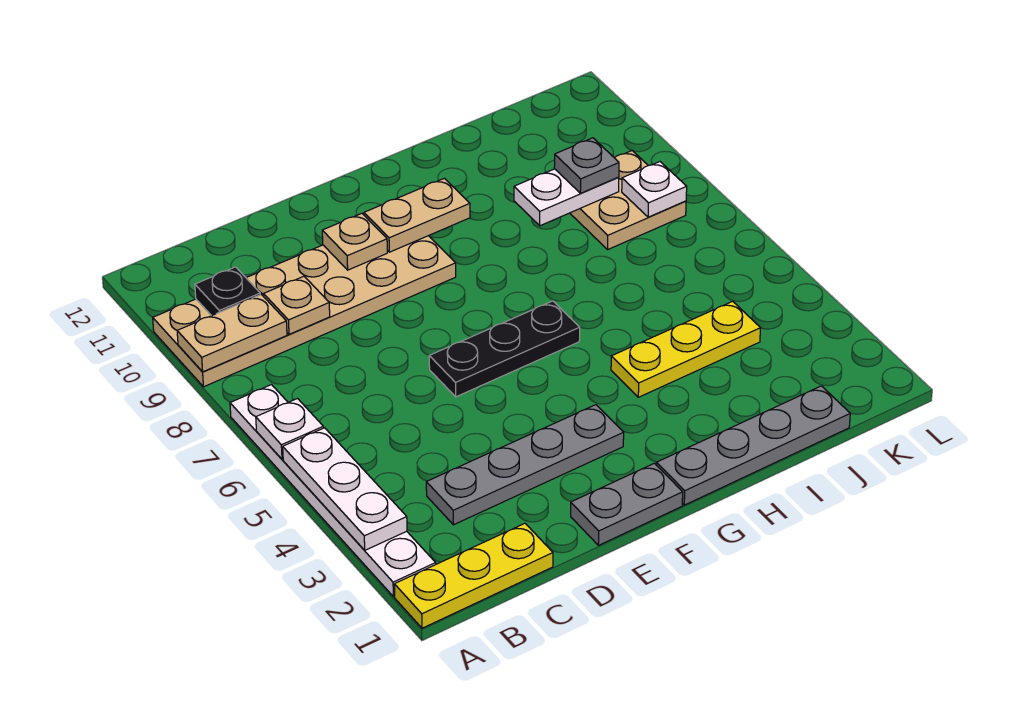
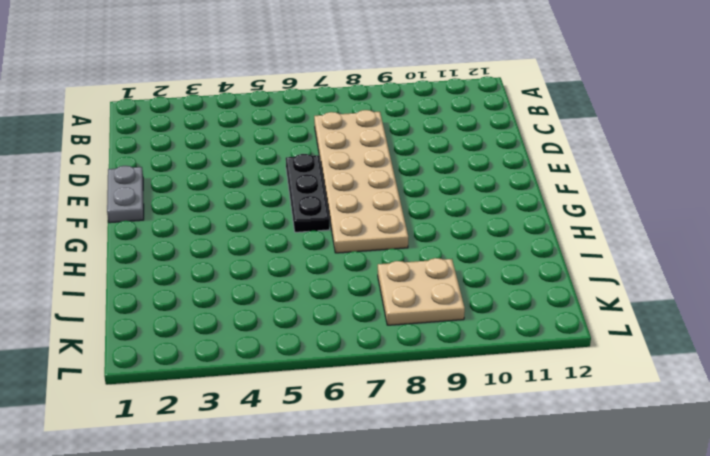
tan 2x6 plate [314,110,408,253] -> tan 2x6 plate moved to [153,236,456,387]
none -> yellow 1x3 plate [394,523,553,628]
none -> white 1x6 plate [230,385,436,597]
none -> grey 1x4 plate [426,405,624,525]

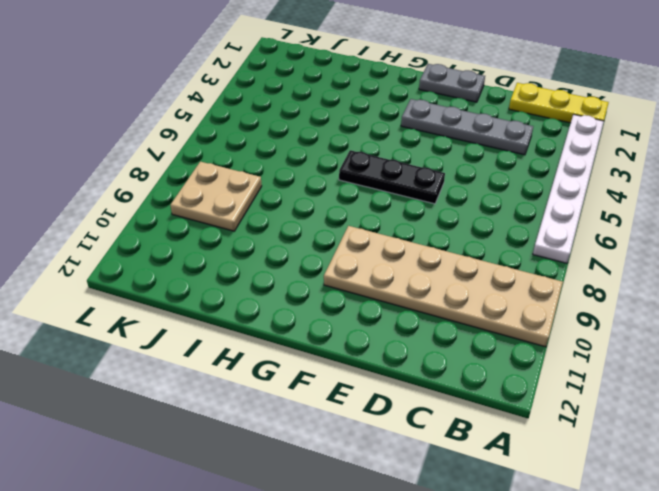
none -> grey 1x4 plate [656,386,850,505]
none -> yellow 1x3 plate [611,301,761,397]
none -> white 1x3 plate [283,428,407,550]

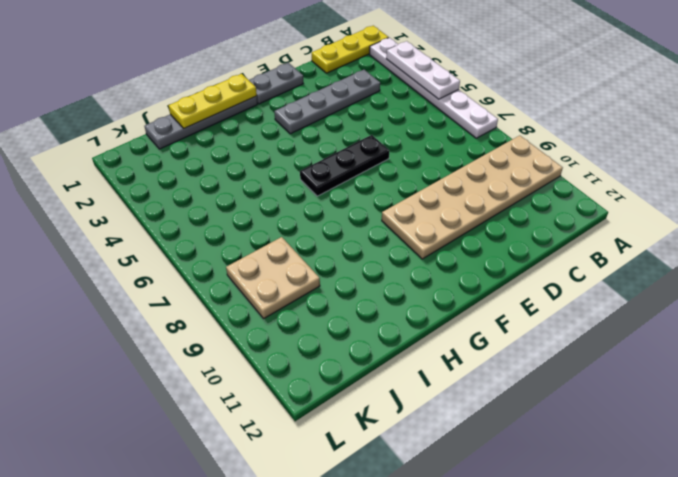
yellow 1x3 plate [169,74,257,128] -> yellow 1x3 plate moved to [611,301,761,397]
none -> white 1x1 plate [256,399,323,459]
none -> tan 1x2 plate [177,295,287,372]
none -> black 1x1 plate [195,267,260,316]

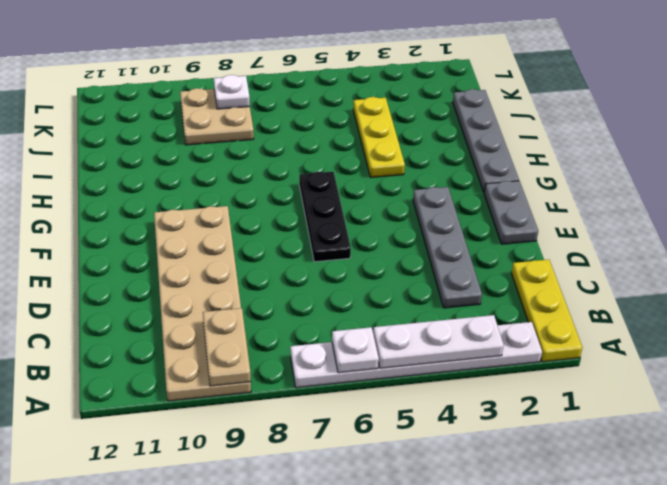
none -> black 1x1 plate [195,267,260,316]
none -> tan 1x1 plate [264,276,330,334]
none -> tan 1x1 plate [322,213,387,270]

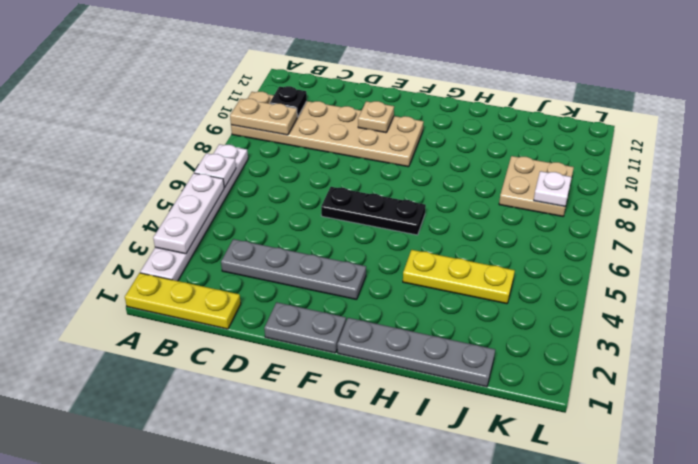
none -> tan 1x1 plate [264,276,330,334]
none -> tan 1x2 plate [364,178,470,252]
none -> white 1x2 plate [514,169,619,226]

